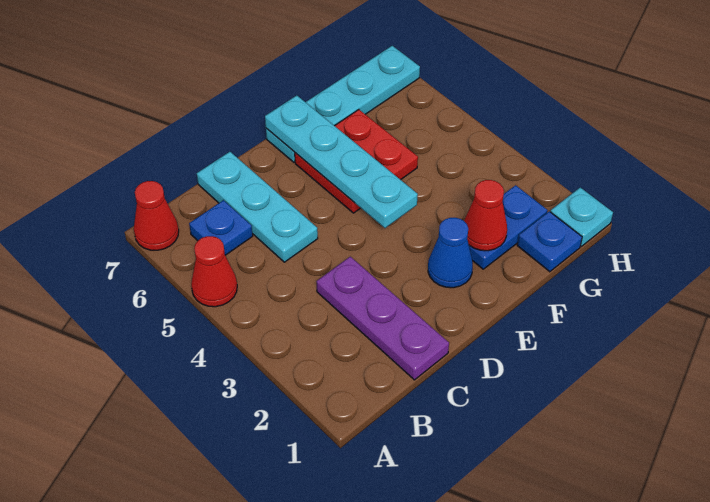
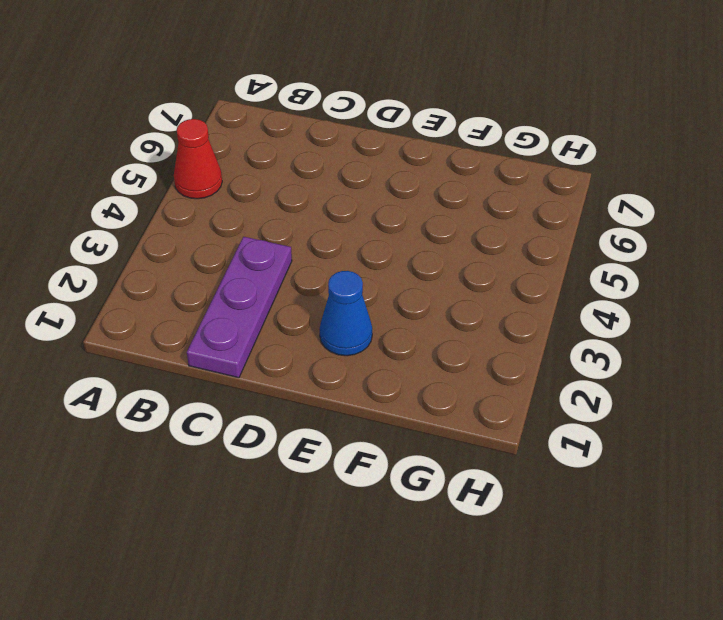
none -> red 1x1 cone [134,181,179,250]
none -> blue 1x1 plate [189,200,253,255]
none -> cyan 1x3 plate [197,152,318,262]

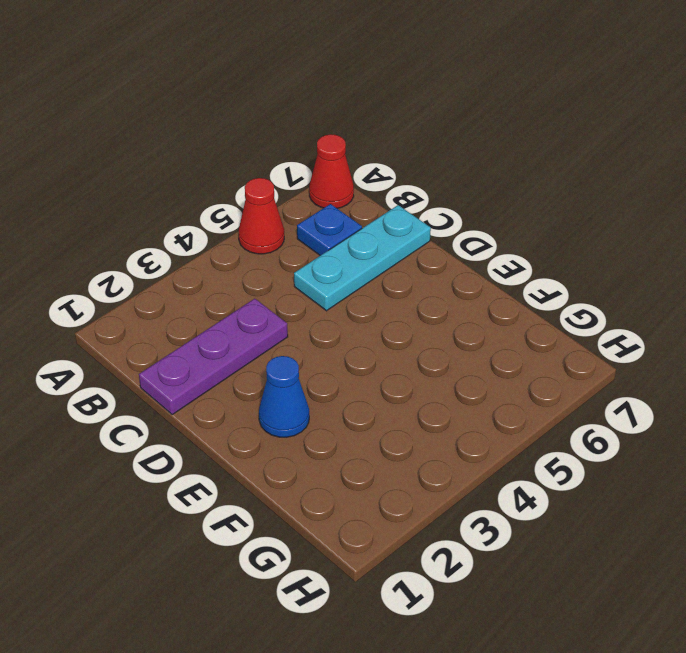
none -> red 2x2 plate [295,110,418,213]
none -> cyan 1x4 plate [266,46,420,162]
none -> blue 1x2 plate [469,185,548,269]

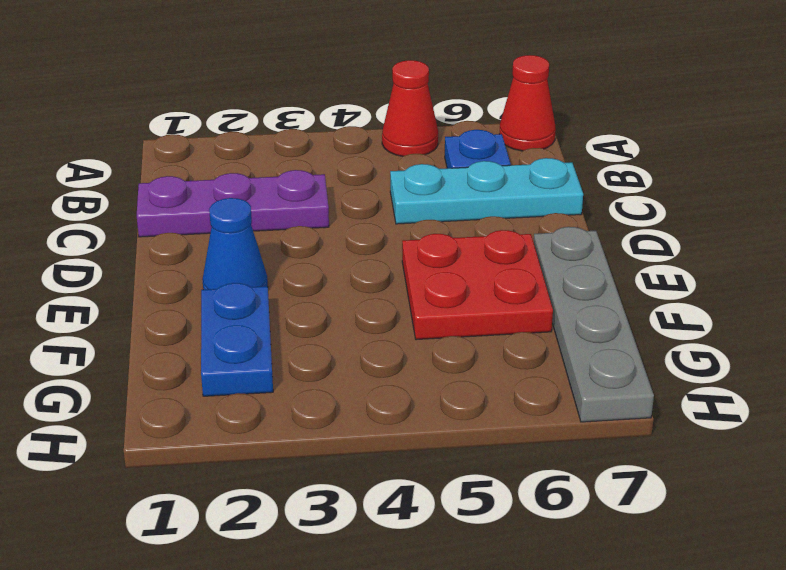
grey 1x4 plate [534,227,654,422] -> cyan 1x4 plate [266,46,420,162]
none -> blue 1x1 plate [517,211,582,272]
none -> cyan 1x1 plate [551,188,613,246]
none -> cyan 1x4 plate [265,95,418,228]

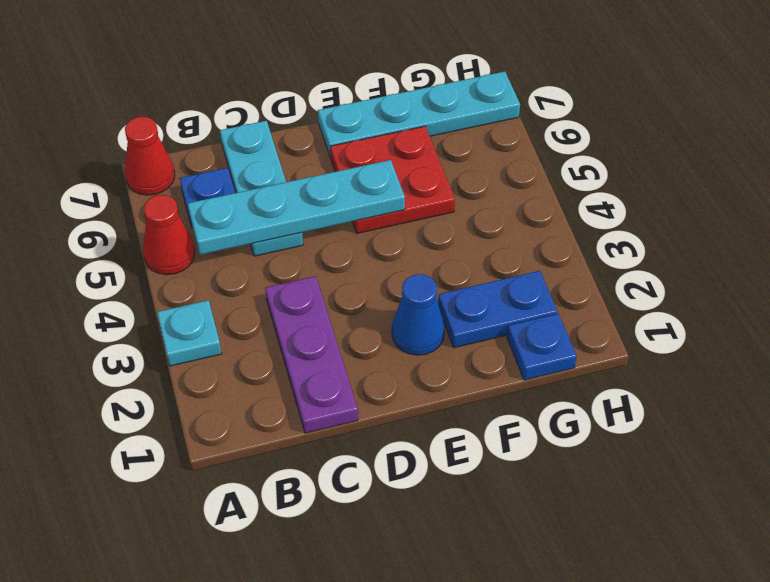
cyan 1x1 plate [157,300,222,366] -> cyan 1x1 plate moved to [551,188,613,246]
cyan 1x4 plate [188,160,405,255] -> cyan 1x4 plate turned to [265,95,418,228]
none -> red 1x1 cone [464,180,507,251]

